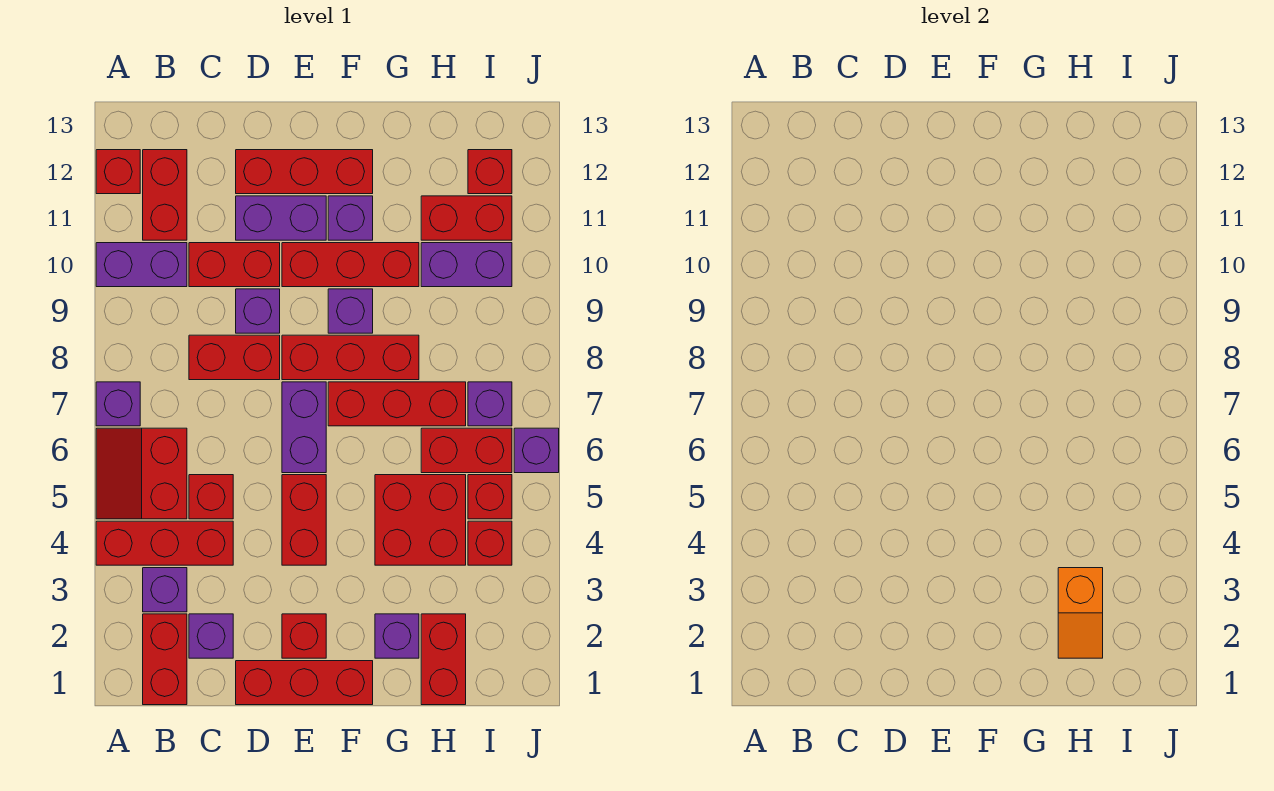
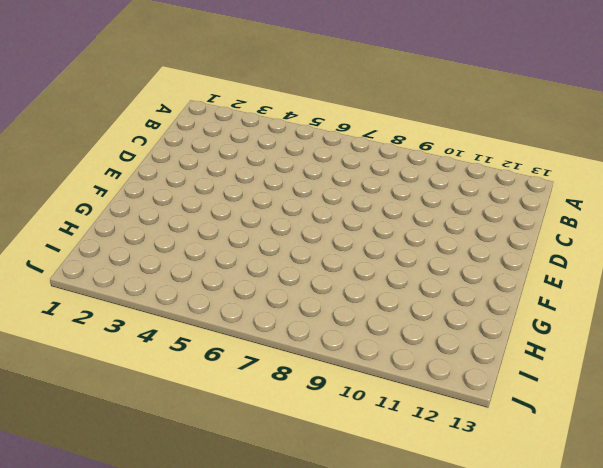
none -> red 1x3 brick [96,521,233,565]
none -> red 2x2 slope [96,428,187,519]
none -> purple 1x1 brick [96,382,140,426]
none -> purple 1x2 brick [96,243,187,287]

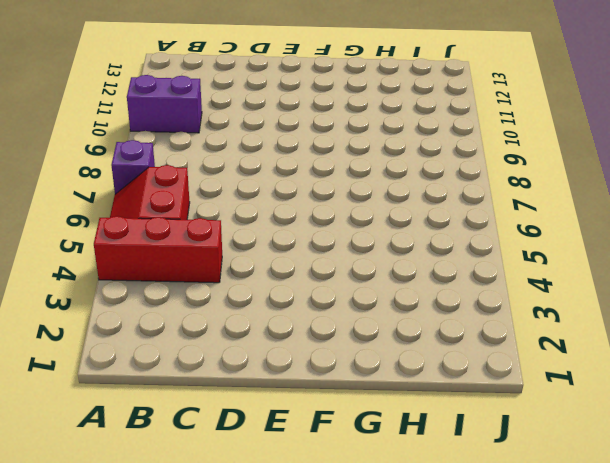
none -> red 1x1 brick [96,150,140,194]
none -> red 1x2 brick [143,614,187,705]
none -> purple 1x1 brick [143,568,187,612]
none -> red 1x2 brick [143,150,187,240]

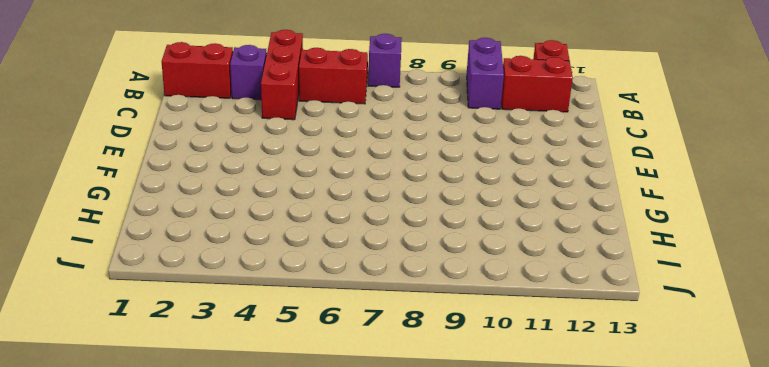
none -> purple 1x1 brick [189,614,233,658]
none -> red 1x1 brick [189,475,233,519]
none -> red 1x2 brick [189,335,280,380]
none -> red 1x2 brick [189,243,280,287]

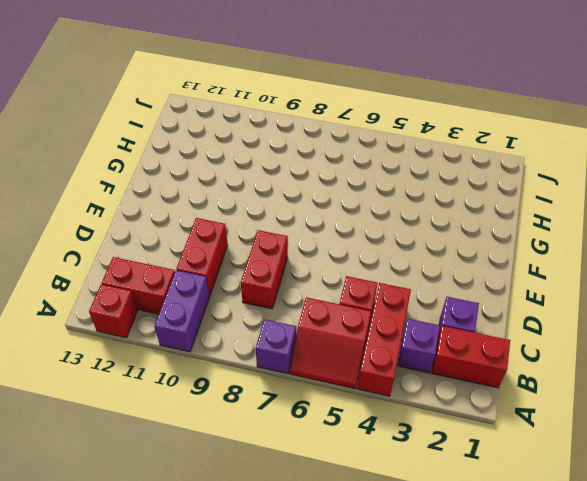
none -> red 1x3 brick [236,661,373,705]
none -> purple 1x1 brick [236,289,280,333]
none -> purple 1x2 brick [236,196,326,240]
none -> red 1x3 brick [236,150,373,194]

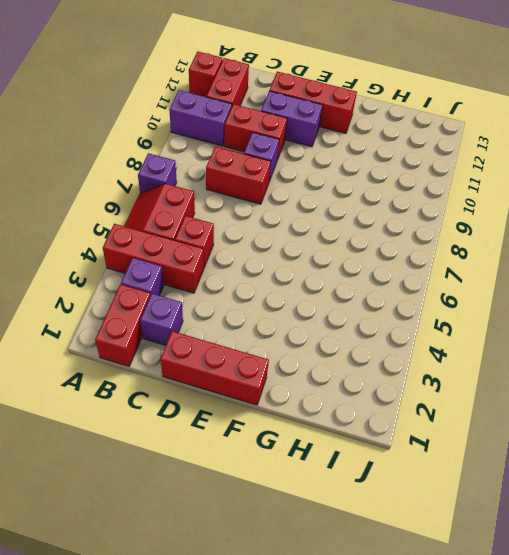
none -> red 1x1 brick [282,614,326,658]
none -> red 1x2 brick [282,475,326,565]
none -> purple 1x2 brick [282,382,326,473]
none -> red 1x3 brick [282,335,419,380]

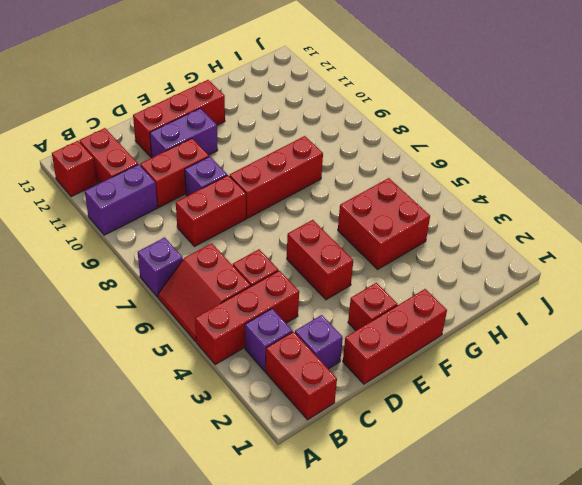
none -> purple 1x2 brick [282,382,326,473]
none -> red 1x3 brick [282,243,419,287]
none -> red 1x3 brick [328,382,466,426]
none -> purple 1x1 brick [328,289,373,333]

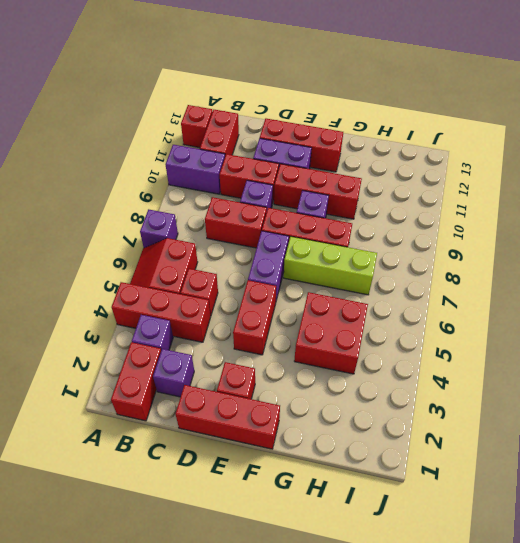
lime 1x3 brick [284,237,377,295] -> red 1x3 brick [328,382,466,426]
none -> purple 1x1 brick [328,196,373,240]
none -> purple 1x1 brick [375,614,419,658]
none -> red 1x2 brick [421,614,466,705]
none -> red 1x2 brick [421,428,512,473]

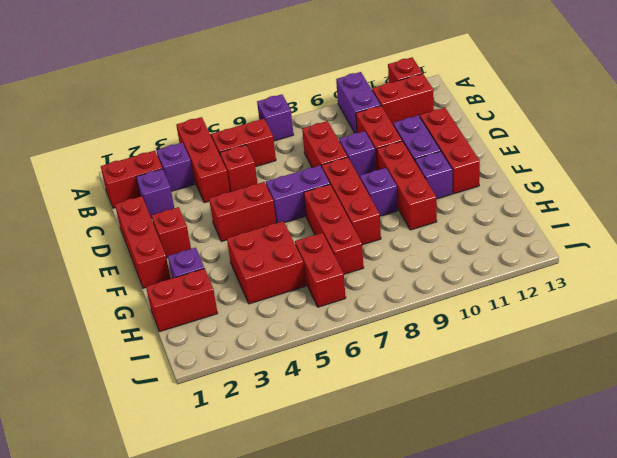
none -> purple 1x2 brick [421,243,512,287]
none -> red 1x2 brick [421,196,512,240]
none -> red 1x1 brick [468,521,512,565]
none -> red 1x1 brick [468,475,512,519]

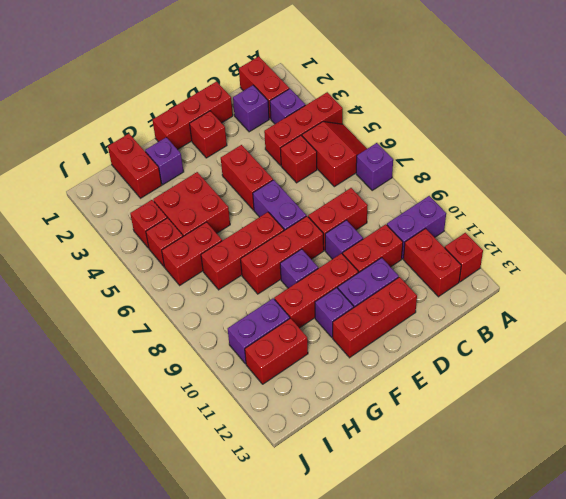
none -> purple 1x1 brick [468,382,512,426]
none -> red 1x1 brick [468,150,512,194]
none -> purple 1x1 brick [514,428,559,473]
none -> orange 1x2 slope [1058,568,1103,658]

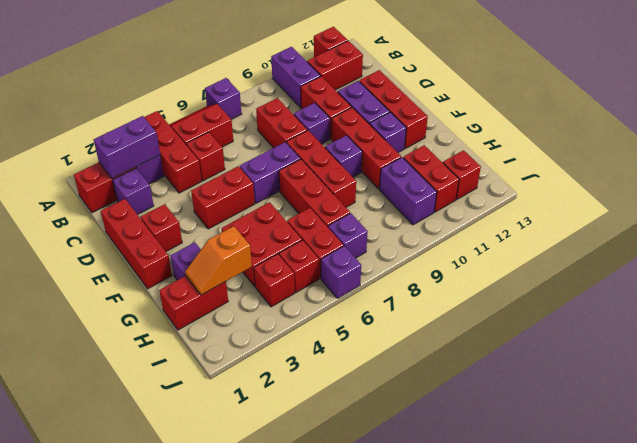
purple 1x2 brick [93,116,160,178] -> none

